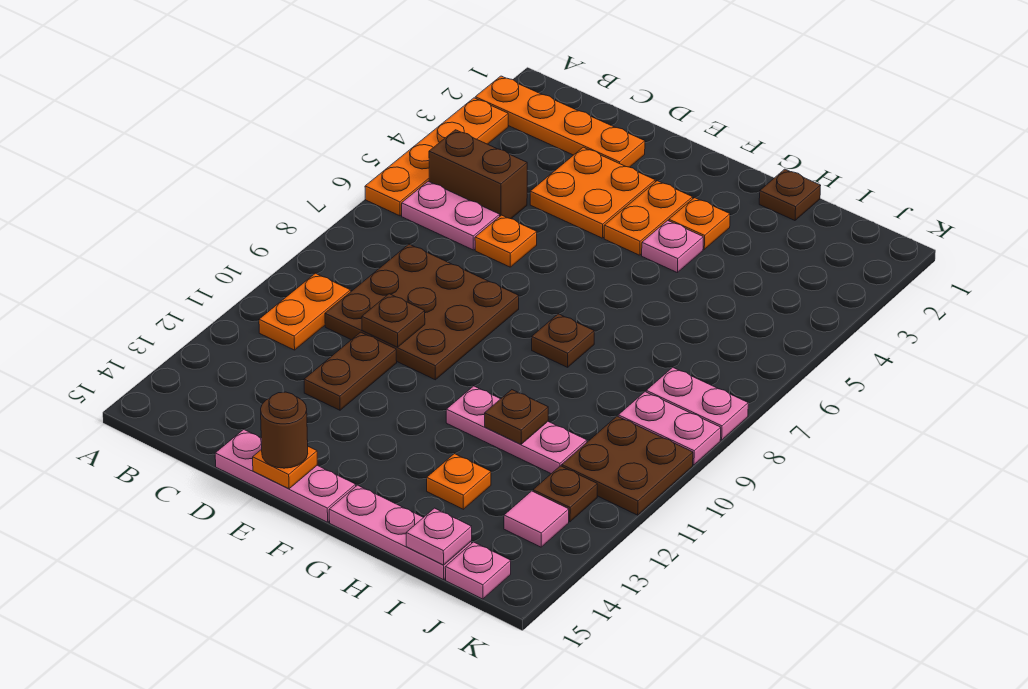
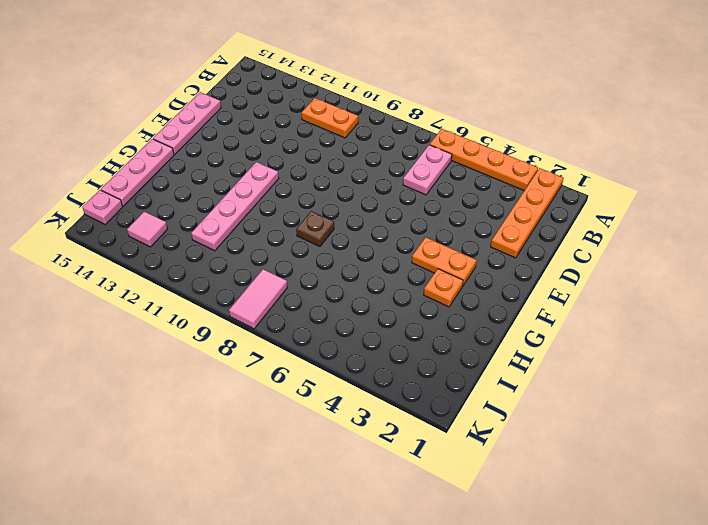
pink 1x4 plate [191,162,279,251] -> pink 1x3 plate [446,386,587,474]
pink 1x2 tile [229,269,287,329] -> pink 1x2 plate [646,367,748,440]
none -> brown 1x2 brick [429,130,527,219]
none -> brown 3x3 plate [325,244,519,380]
none -> orange 2x2 plate [530,147,655,238]

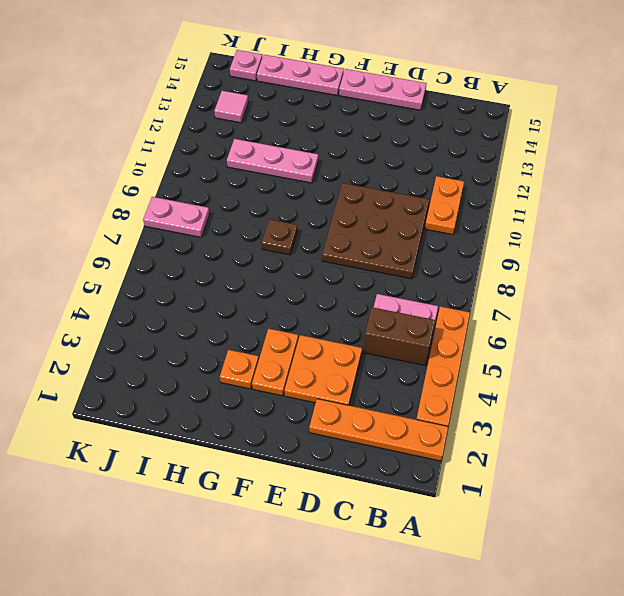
none -> orange 1x1 plate [475,215,537,267]
none -> brown 1x2 plate [304,332,397,410]
none -> pink 1x1 plate [642,220,703,273]

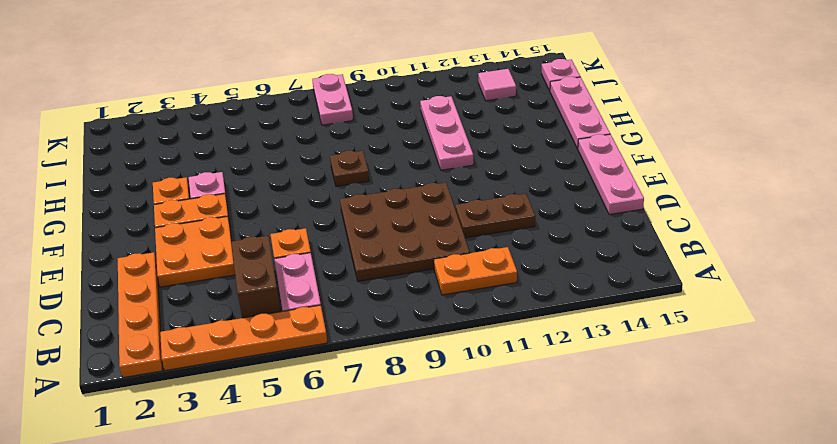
none -> brown 1x1 plate [759,169,821,220]
none -> orange 1x1 plate [427,454,491,509]
none -> pink 1x2 plate [618,392,721,465]

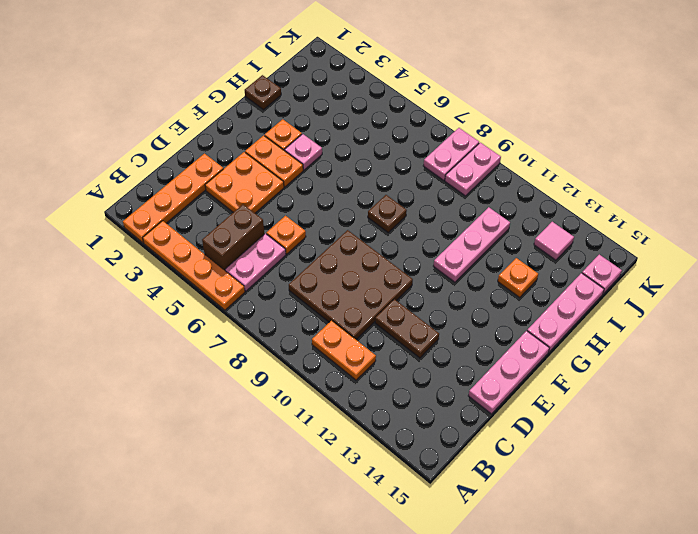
none -> brown 2x2 plate [562,416,693,515]
none -> brown 1x1 plate [533,466,597,522]
none -> brown 1x1 plate [362,294,425,347]

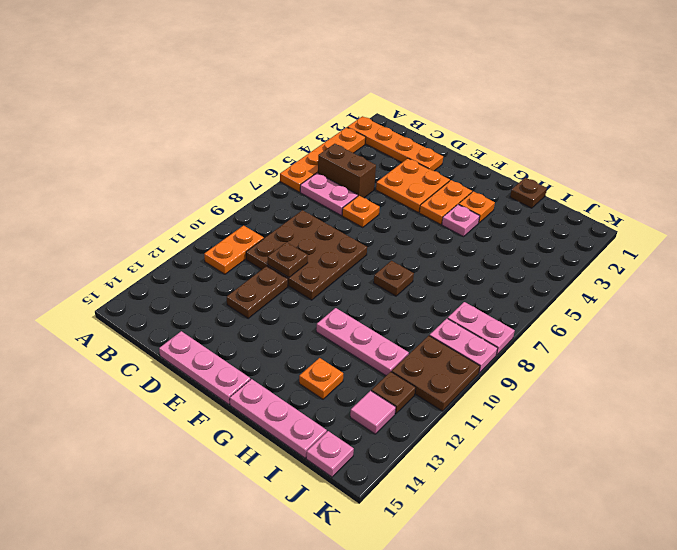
none -> orange 1x1 plate [253,447,317,489]
none -> brown 1x1 plate [485,390,548,444]
none -> pink 1x1 plate [406,508,472,565]

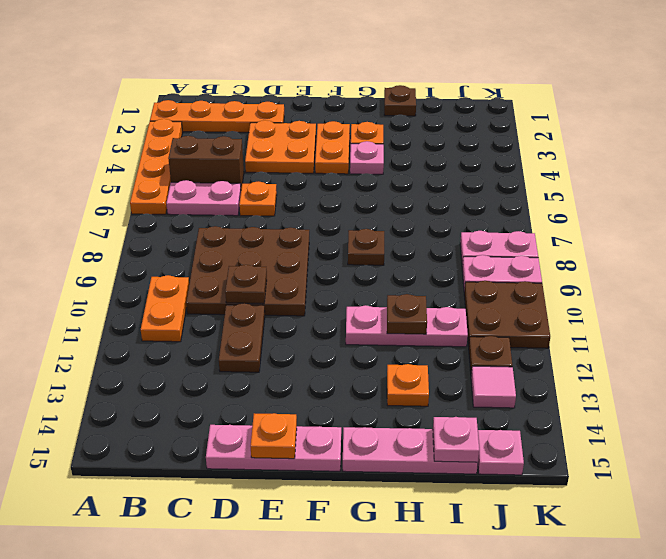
none -> brown 1x1 round brick [261,392,308,468]

